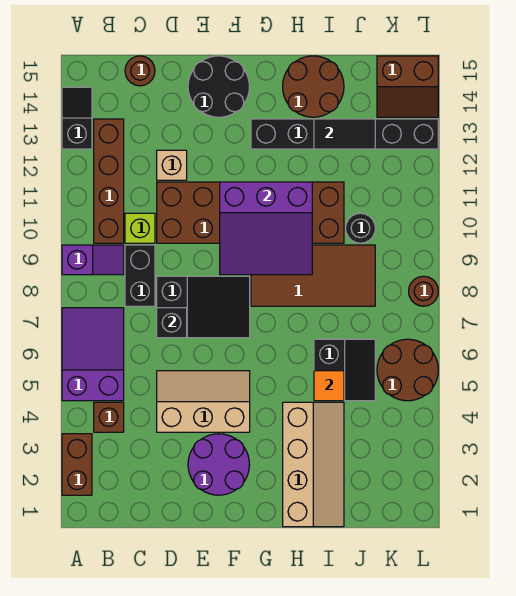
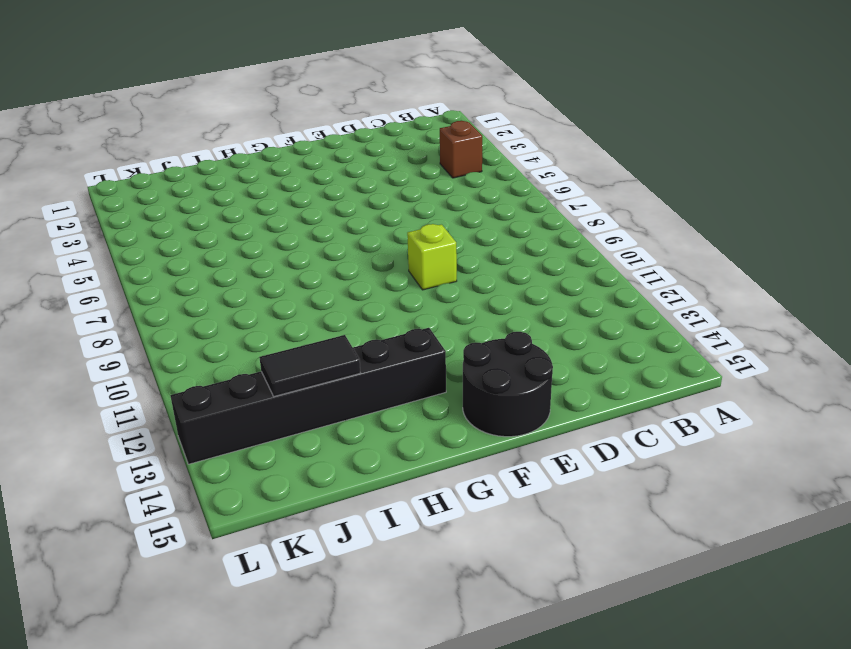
lime 1x1 brick [407,224,457,290] -> lime 1x1 brick moved to [125,213,155,243]
none -> brown 1x2 brick [62,434,92,495]
none -> purple 2x3 slope [62,308,124,401]
none -> purple 1x2 slope [62,245,124,275]

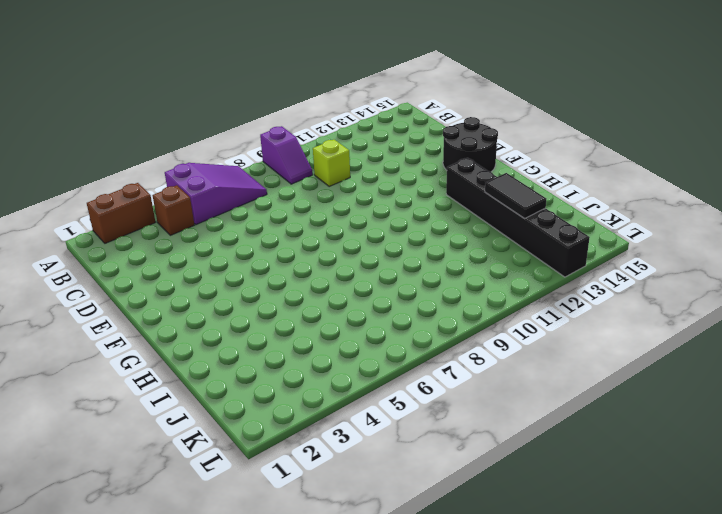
none -> black 1x2 slope [62,87,92,149]
none -> brown 1x4 brick [94,119,124,243]
none -> black 1x2 brick [125,245,155,306]

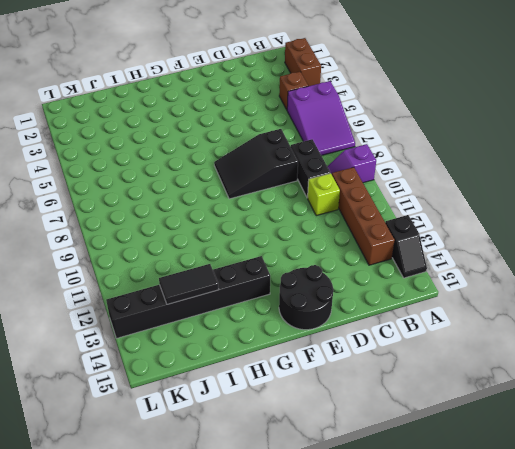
none -> brown 1x1 round brick [125,56,155,86]
none -> tan 2x3 slope [157,371,250,432]
none -> brown 2x6 brick [157,182,344,243]

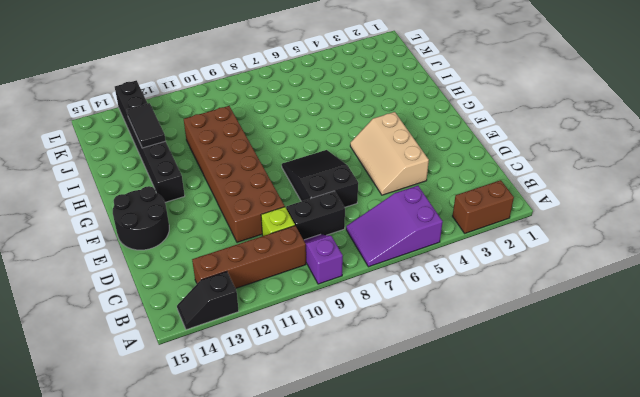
none -> brown 1x1 brick [94,402,124,432]
none -> brown 1x1 round brick [125,56,155,86]
none -> tan 1x1 brick [157,150,187,180]

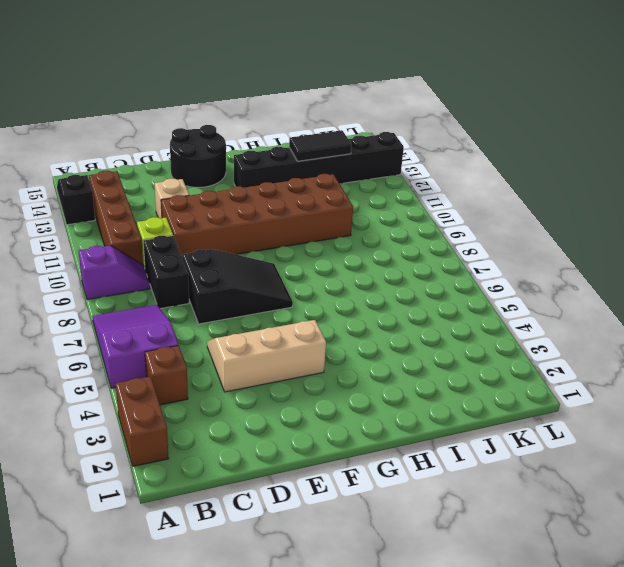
none -> brown 1x1 round brick [125,56,155,86]
none -> purple 2x2 round brick [188,434,249,495]
none -> brown 2x4 tile [251,245,375,306]

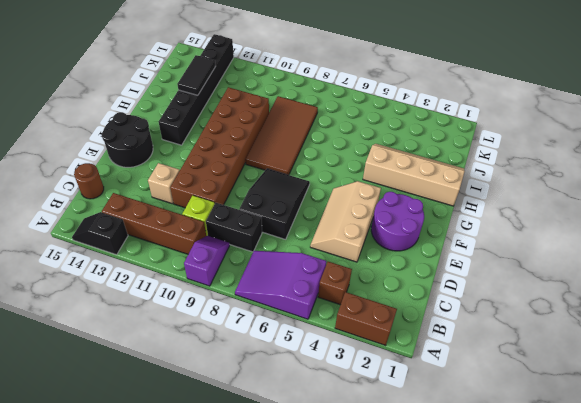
none -> brown 2x2 round brick [283,56,344,117]
none -> black 2x2 slope [314,339,375,401]
none -> black 1x1 round brick [346,213,375,243]

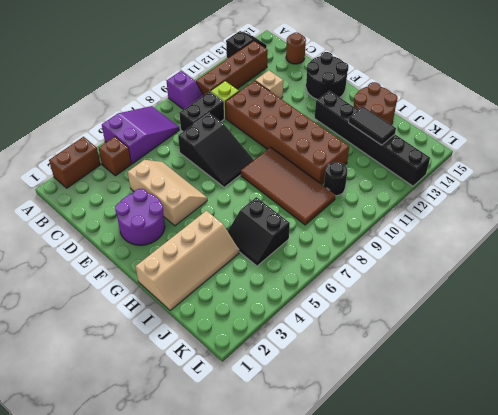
black 2x2 slope [228,197,290,266] -> black 2x2 slope turned to [314,339,375,401]
none -> brown 2x2 round brick [377,339,438,401]
none -> brown 2x2 slope [377,56,438,117]
none -> brown 1x1 round brick [409,276,438,306]

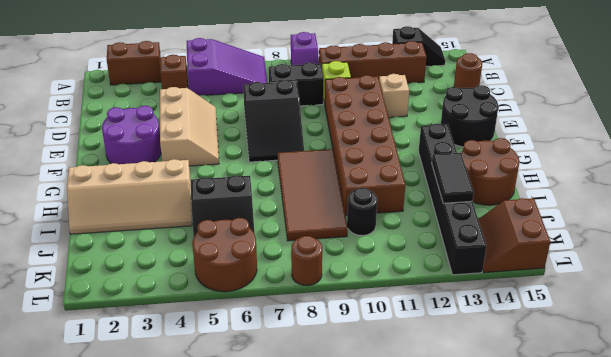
none -> black 1x1 brick [157,308,187,338]
none -> purple 3x3 slope [220,182,312,275]
none -> orange 1x1 tile [314,371,344,401]

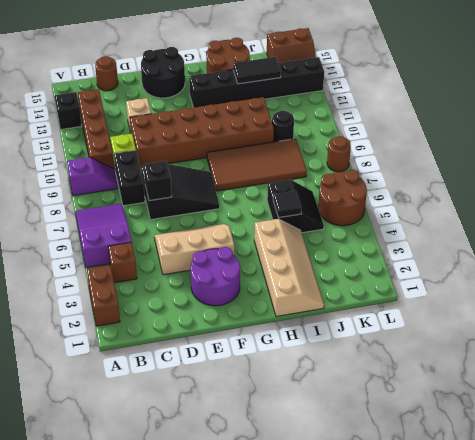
black 1x1 tile [273,191,301,218] -> orange 1x1 tile [314,371,344,401]
none -> purple 3x3 slope [220,182,312,275]

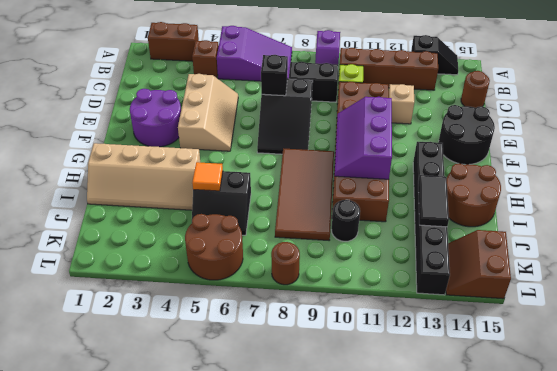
purple 2x3 slope [335,97,392,179] -> purple 3x3 slope [220,182,312,275]

